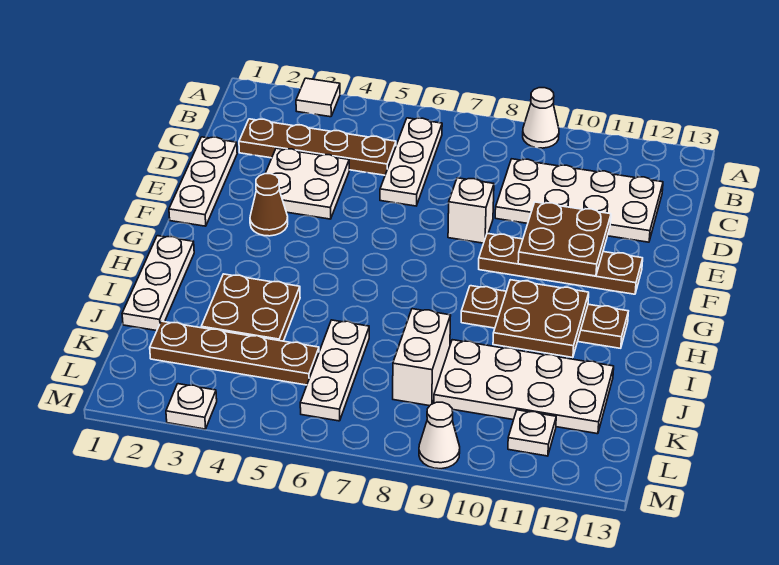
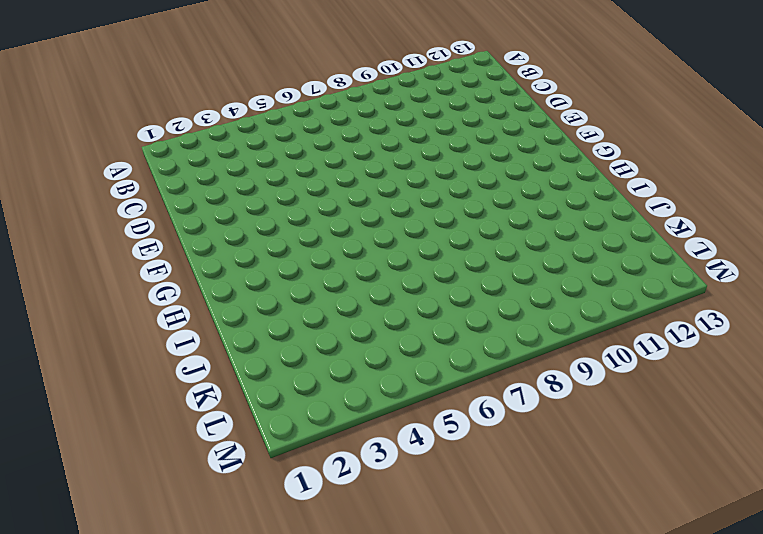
none -> white 1x1 tile [296,78,340,117]
none -> white 1x1 cone [523,88,559,148]
none -> white 1x3 plate [380,118,442,206]

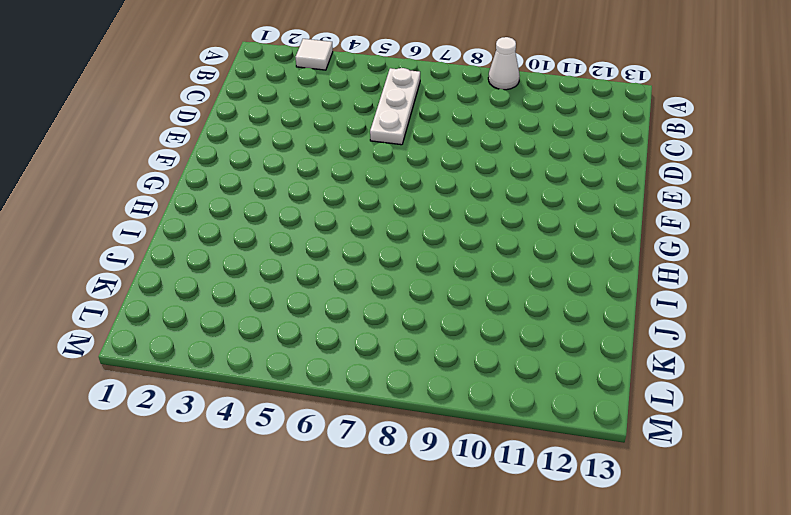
none -> brown 1x4 plate [239,119,396,175]
none -> white 2x4 plate [495,159,663,242]
none -> white 1x3 plate [169,137,237,226]

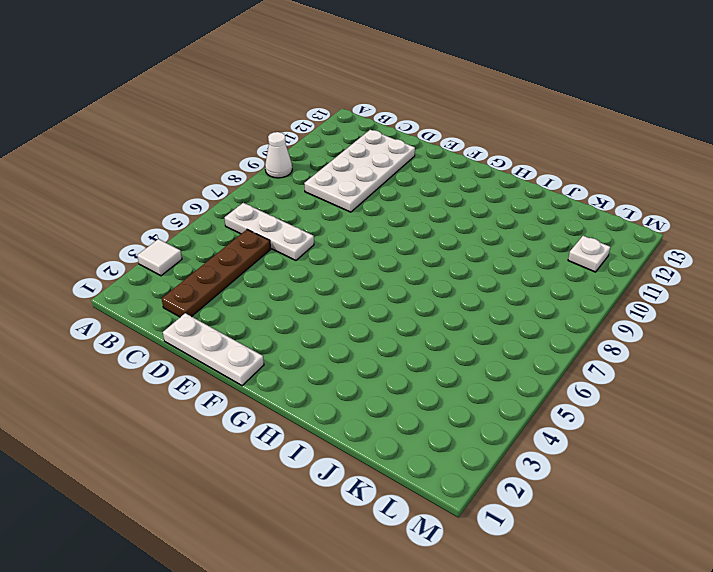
none -> white 2x2 plate [265,148,349,219]
none -> white 1x1 brick [448,178,494,243]
none -> brown 1x1 cone [250,174,288,236]

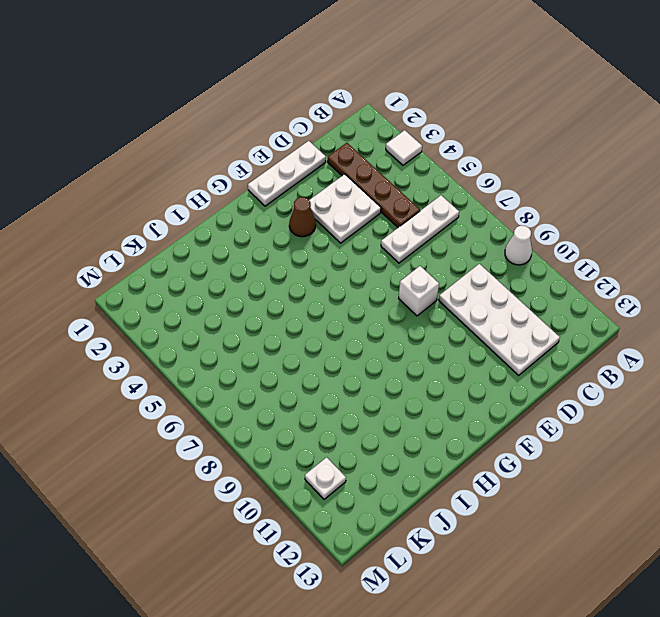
none -> brown 1x4 plate [479,233,643,294]
none -> white 1x3 plate [122,236,194,331]
none -> brown 1x4 plate [461,286,628,348]

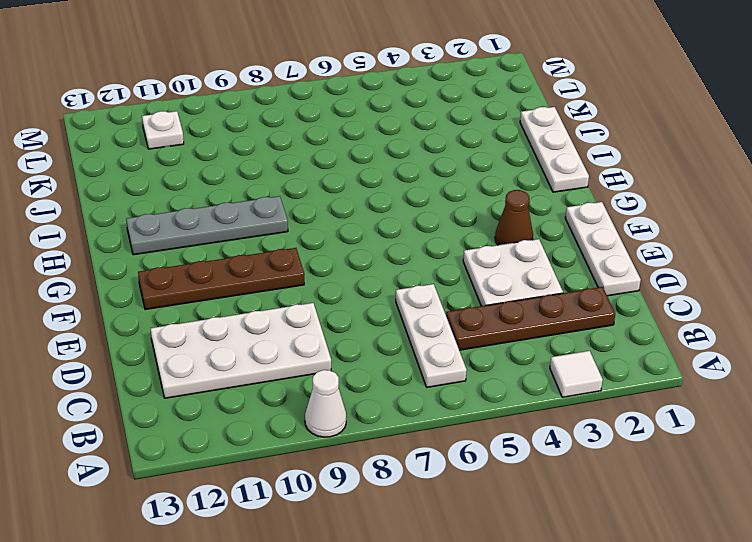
grey 1x4 plate [126,196,288,255] -> brown 1x4 plate [461,286,628,348]
none -> white 1x1 brick [448,178,494,243]
none -> brown 2x2 plate [201,274,300,341]
none -> white 1x3 plate [300,320,369,421]

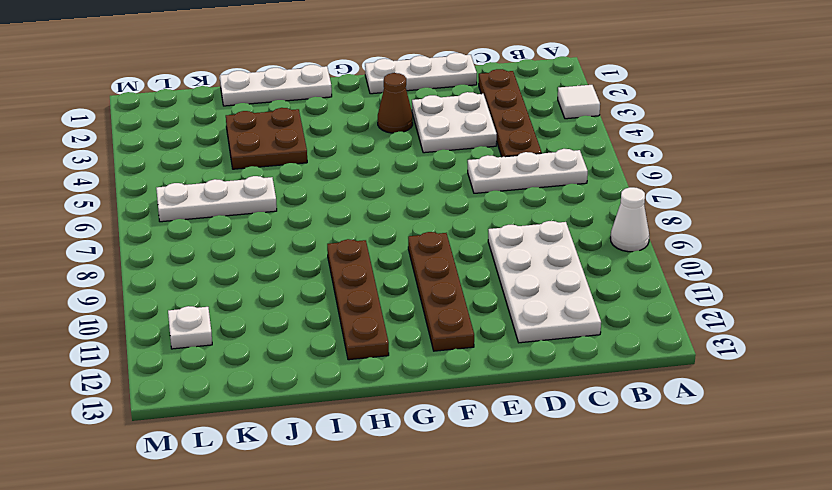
none -> white 1x1 brick [448,178,494,243]
none -> white 1x2 brick [393,309,451,406]
none -> white 2x4 plate [434,340,614,434]

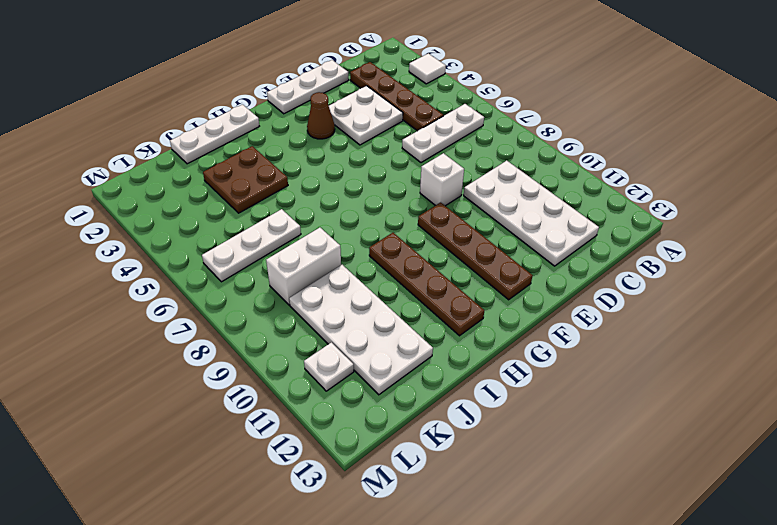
none -> white 1x1 cone [523,88,559,148]
none -> brown 1x4 plate [150,321,319,385]
none -> white 1x1 plate [166,384,217,429]

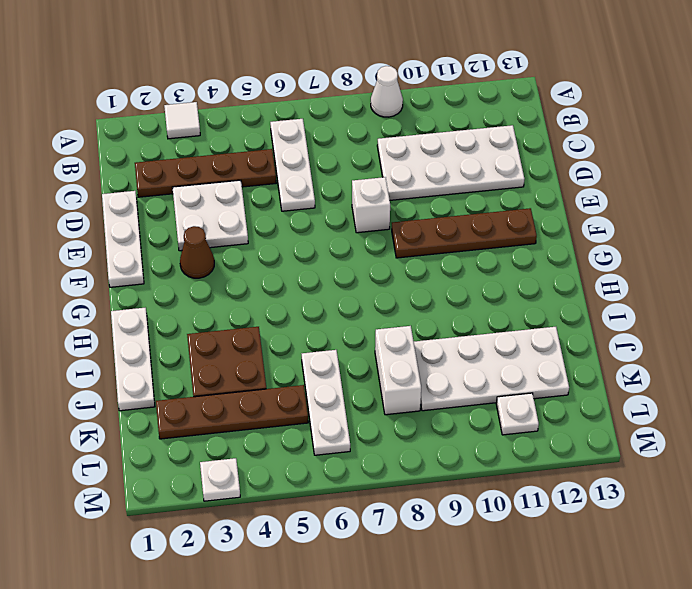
none -> brown 1x4 plate [461,286,628,348]
none -> white 1x1 cone [419,402,460,469]
none -> brown 2x2 plate [518,202,611,276]

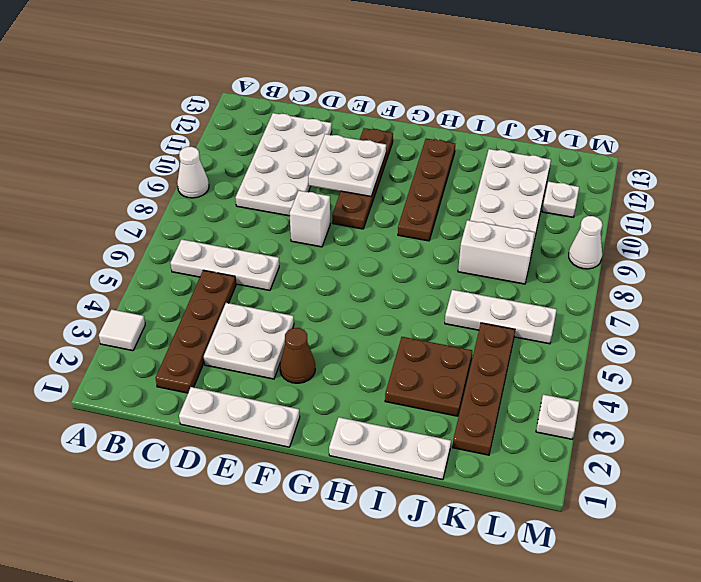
white 2x2 plate [308,134,386,196] -> brown 2x2 plate [518,202,611,276]
none -> brown 2x2 plate [493,280,589,358]

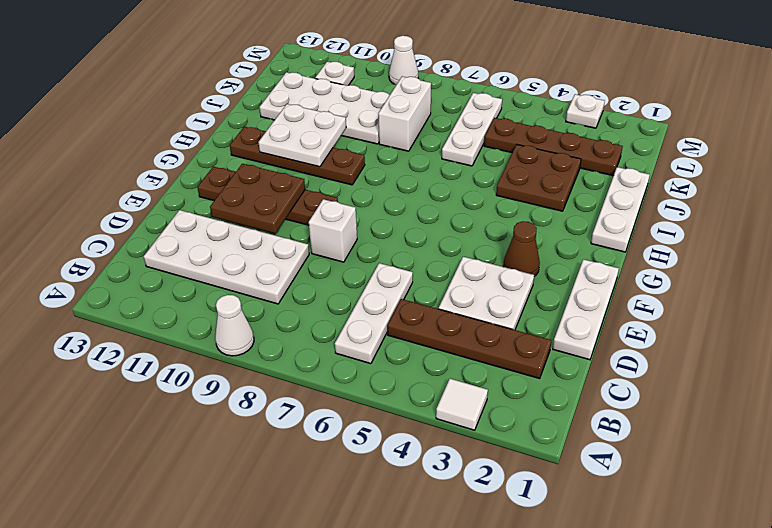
white 2x2 plate [258,104,346,167] -> brown 2x2 plate [493,280,589,358]

